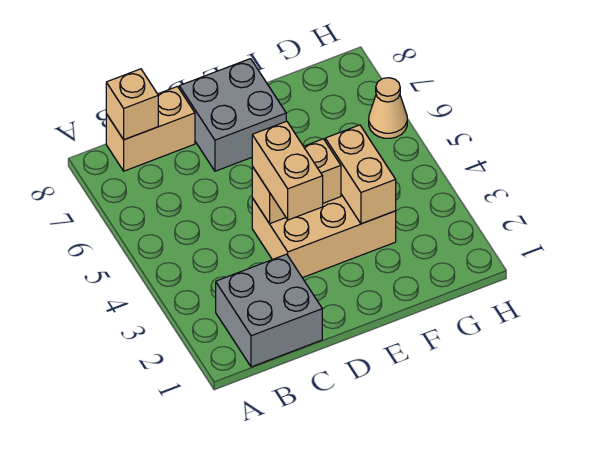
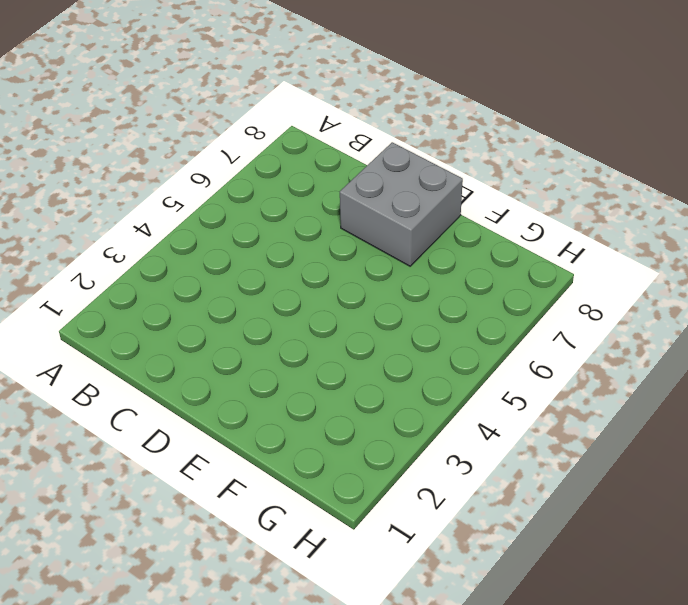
none -> grey 2x2 brick [216,254,322,367]
none -> tan 1x2 brick [106,86,195,171]

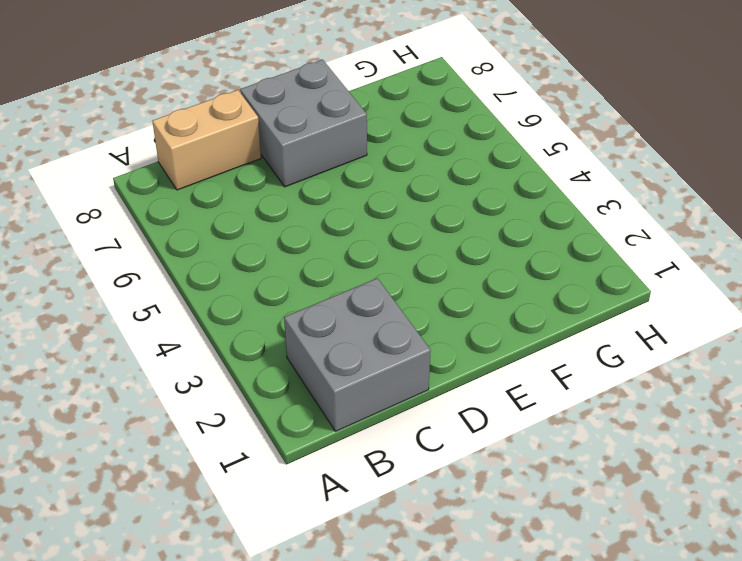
none -> tan 2x3 brick [252,194,396,278]
none -> tan 1x1 cone [369,78,407,138]

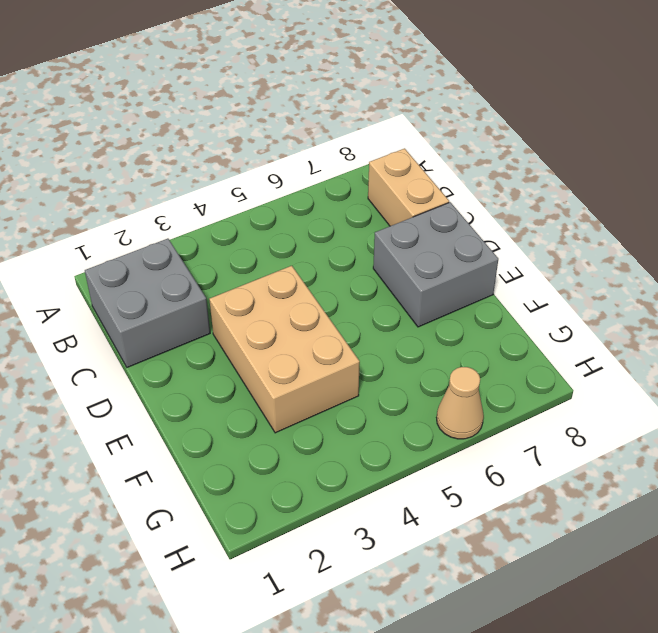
none -> tan 1x1 brick [106,69,158,140]
none -> tan 1x2 brick [252,139,341,224]

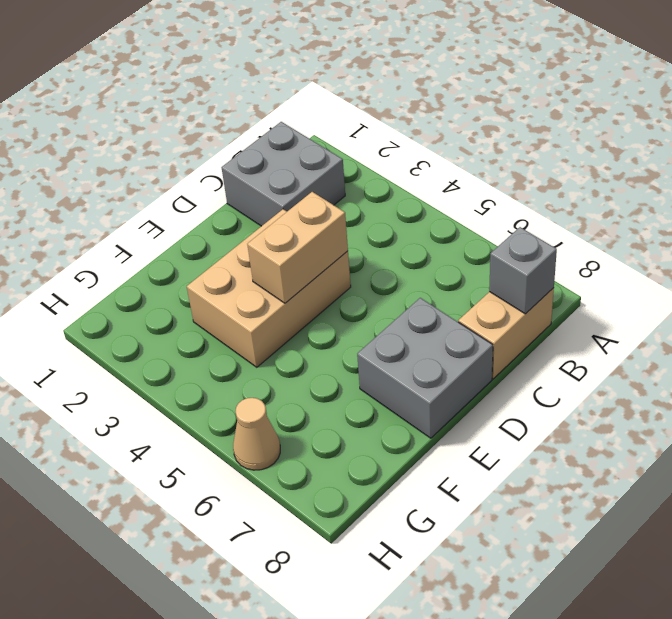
grey 1x1 brick [489,227,557,314] -> tan 1x1 brick [106,69,158,140]
none -> tan 1x2 brick [325,125,396,224]
none -> tan 1x2 brick [252,121,323,220]

